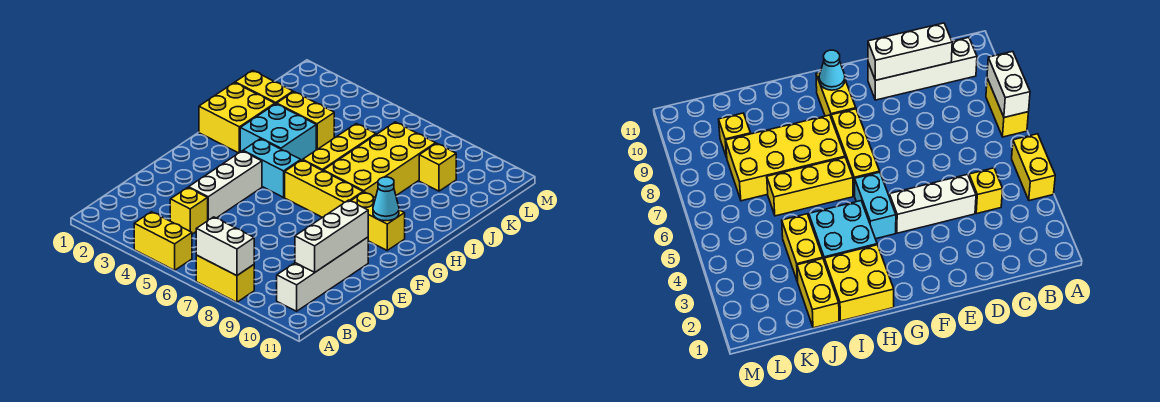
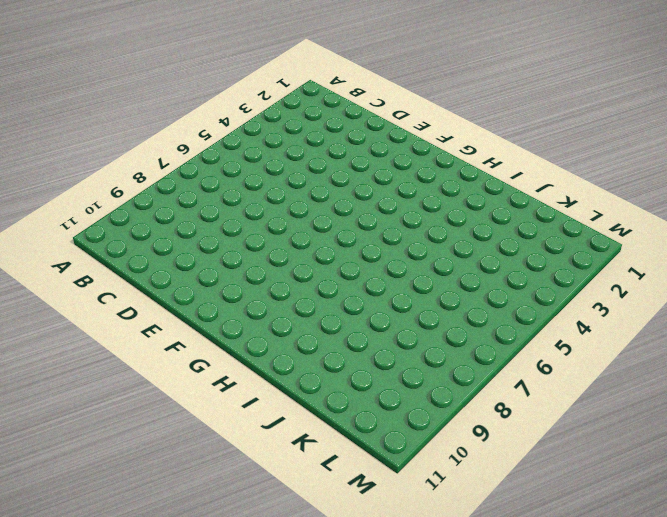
none -> yellow 1x2 brick [134,212,192,270]
none -> yellow 1x2 brick [196,255,254,302]
none -> white 1x4 brick [277,237,368,311]

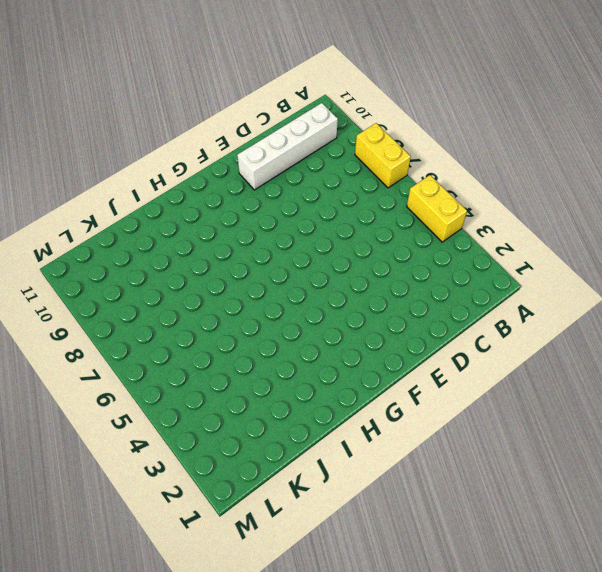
none -> yellow 1x1 brick [170,188,208,234]
none -> white 1x3 brick [189,151,262,220]
none -> cyan 1x2 brick [243,139,301,197]

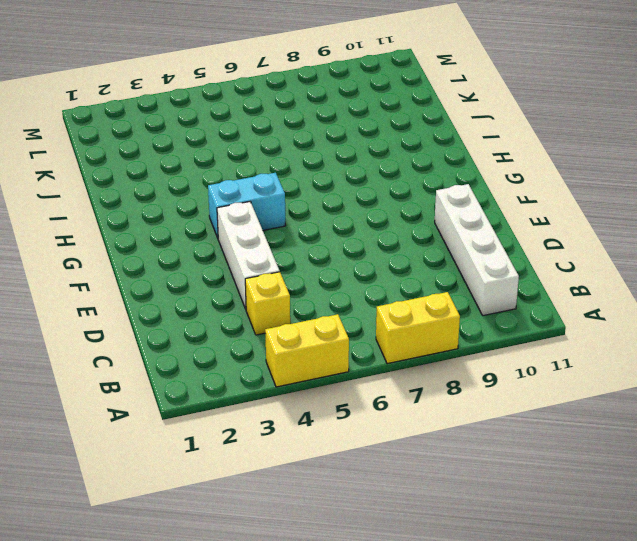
none -> yellow 1x3 brick [285,160,363,217]
none -> yellow 1x2 brick [351,192,405,250]
none -> yellow 2x2 brick [199,83,275,153]

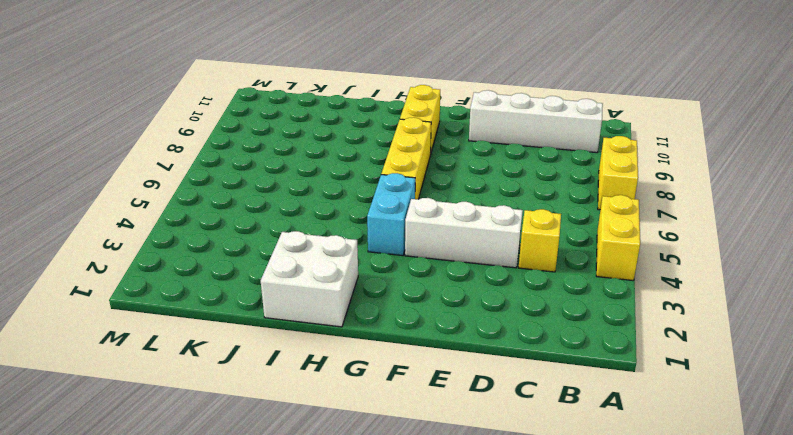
white 2x2 brick [261,231,358,327] -> yellow 2x2 brick [199,83,275,153]
none -> cyan 2x2 brick [240,104,316,160]
none -> yellow 1x3 brick [303,124,376,171]
none -> yellow 2x4 brick [323,122,436,198]

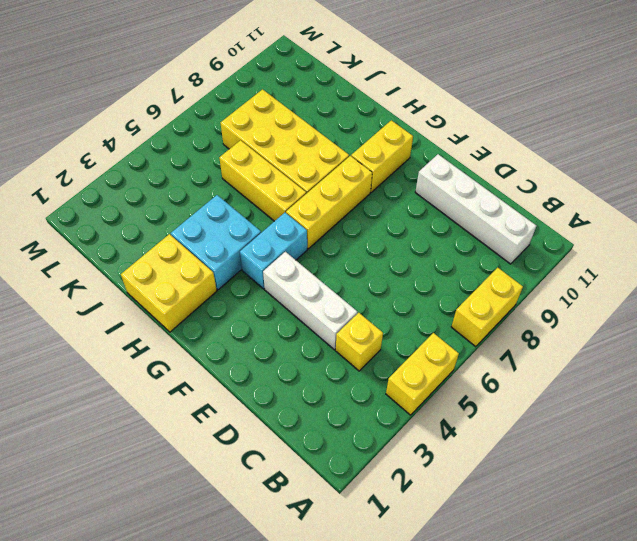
none -> yellow 1x2 brick [235,70,293,104]
none -> yellow 1x2 brick [277,92,334,150]
none -> yellow 1x1 brick [419,143,456,191]

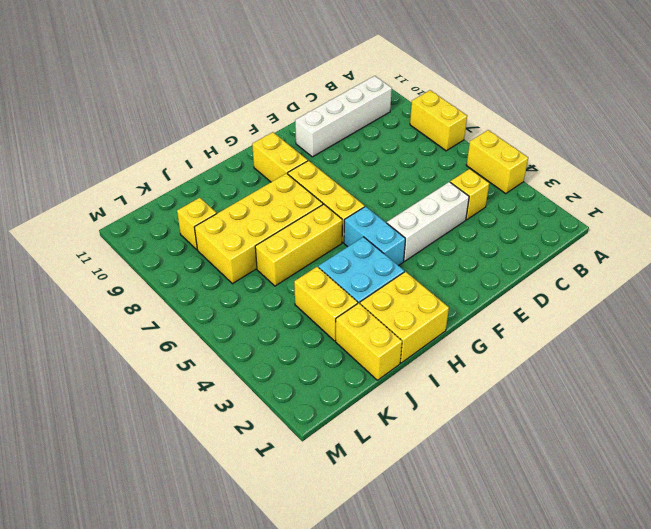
none -> white 1x2 brick [196,217,254,276]
none -> white 1x3 brick [295,200,368,272]
none -> cyan 1x1 cone [373,177,399,221]

